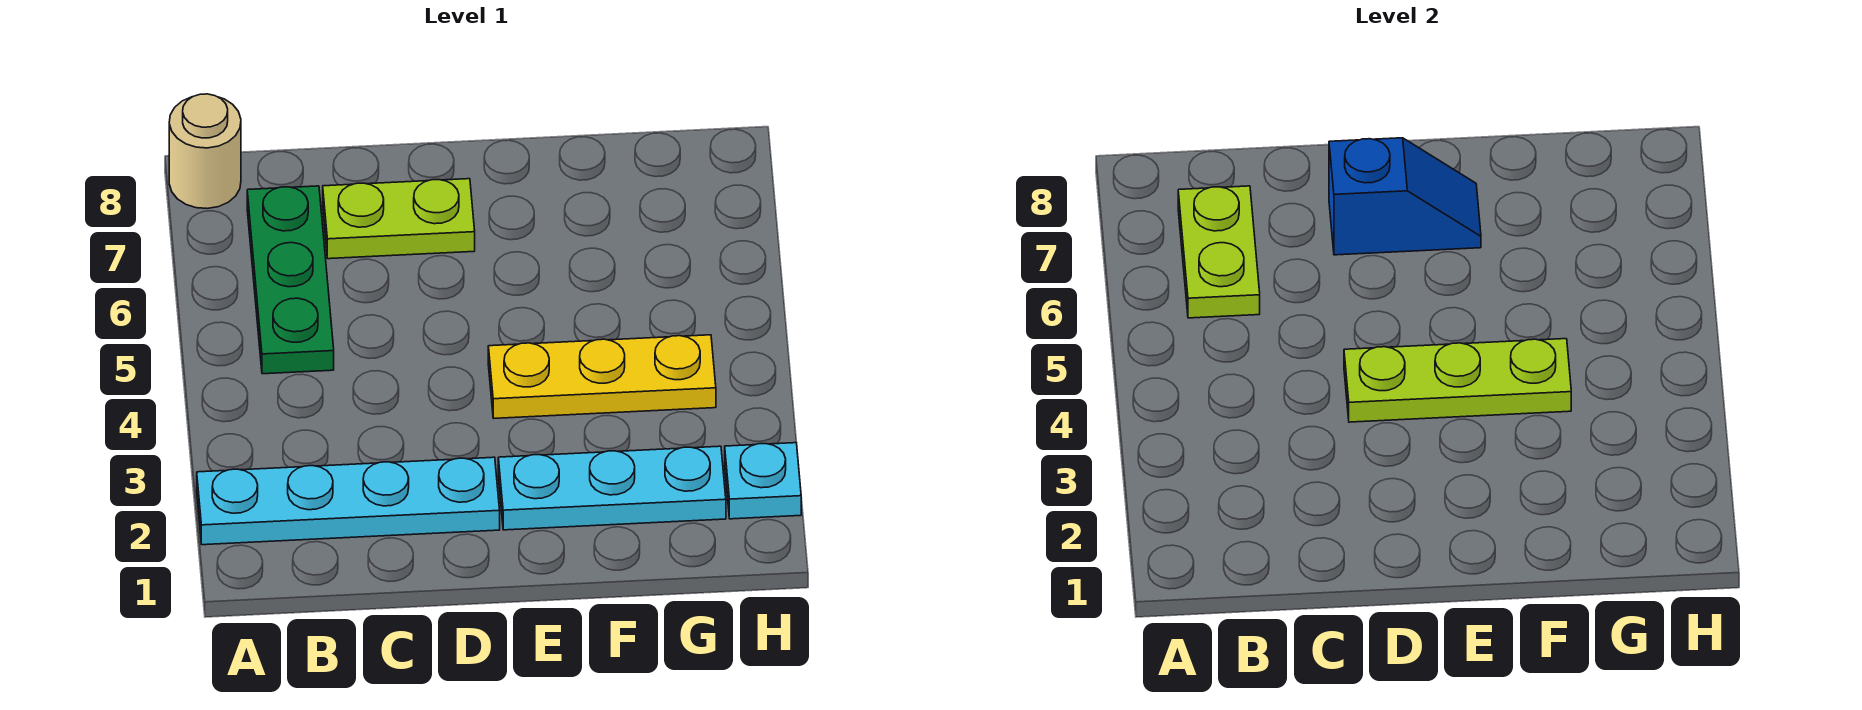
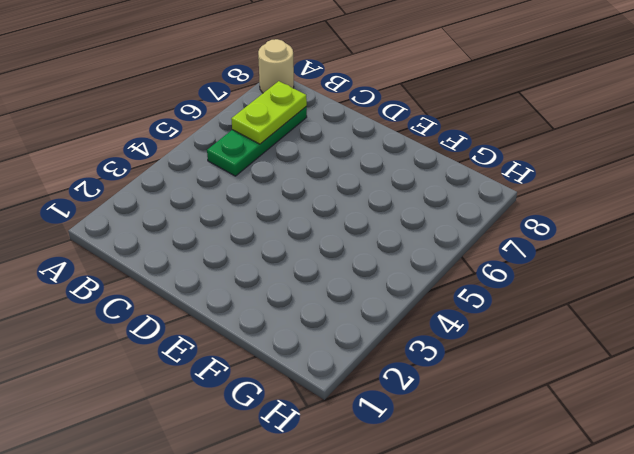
none -> cyan 1x4 plate [197,457,500,545]
none -> lime 1x2 plate [323,179,475,259]

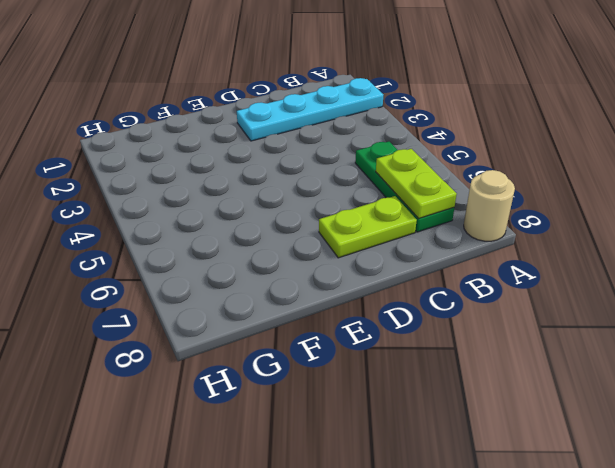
none -> cyan 1x3 plate [498,446,726,530]
none -> yellow 1x3 plate [488,335,716,418]

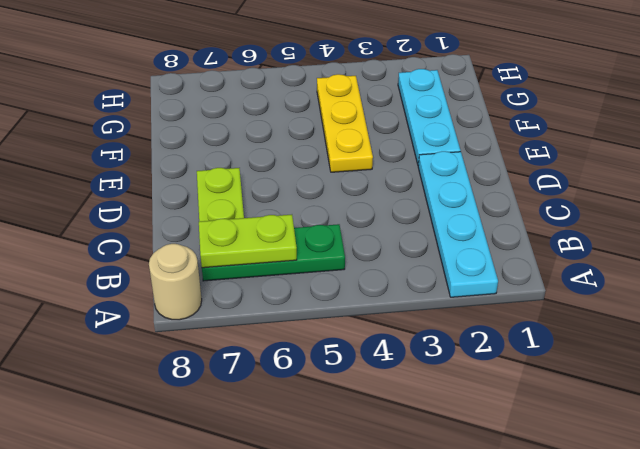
none -> cyan 1x1 plate [725,443,801,519]
none -> lime 1x3 plate [1344,339,1571,422]

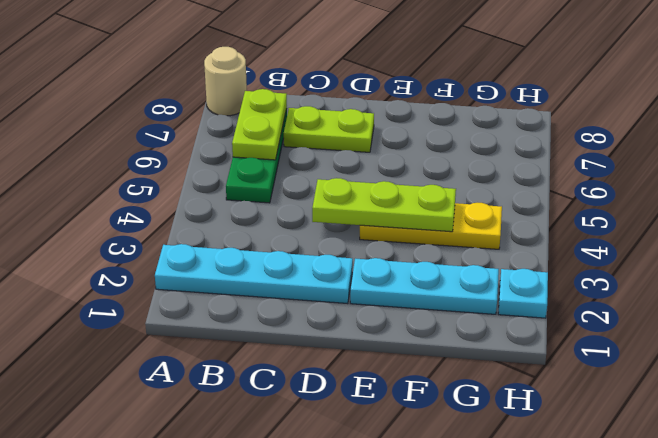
none -> blue 1x2 slope [1329,138,1481,255]

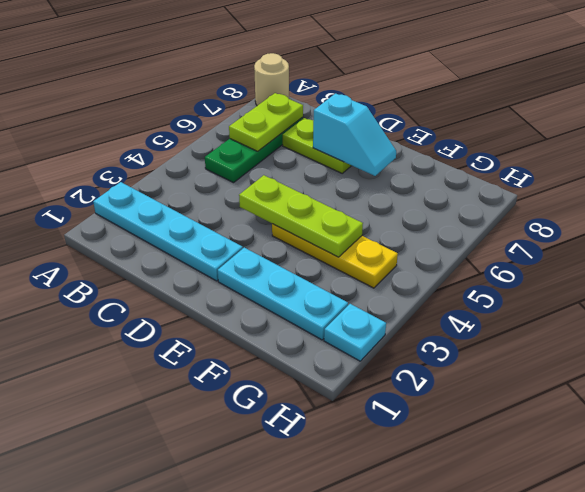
cyan 1x2 slope [313,93,396,176] -> blue 1x2 slope [1329,138,1481,255]

